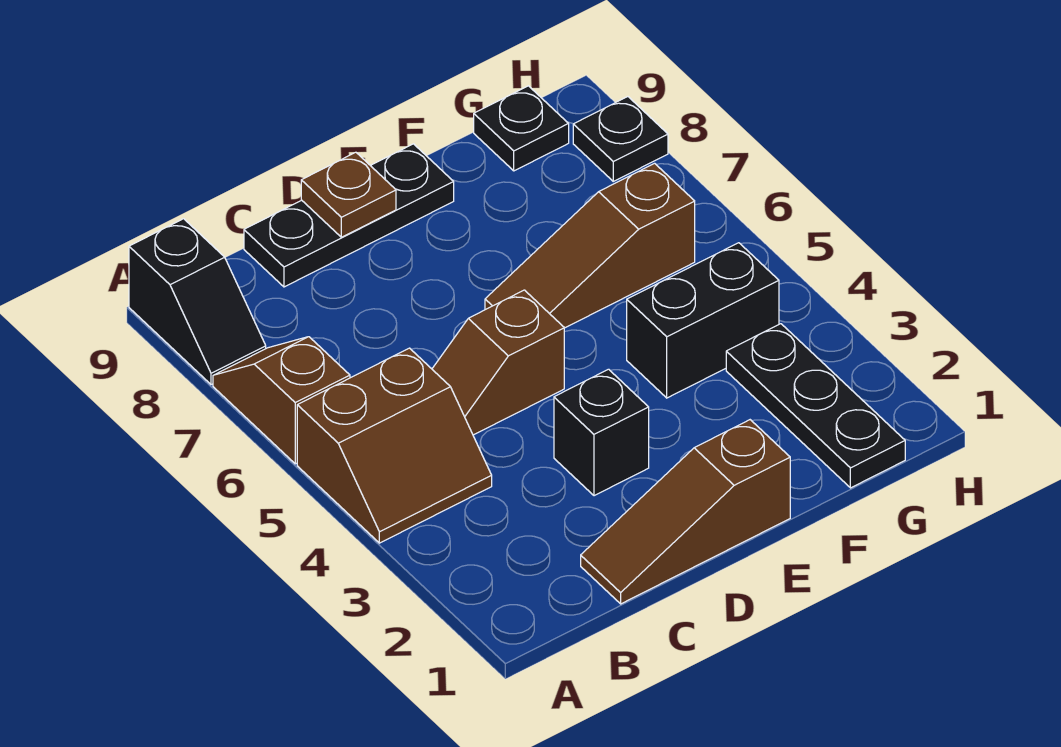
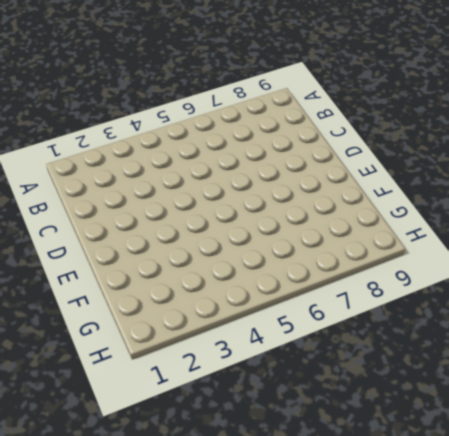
none -> brown 2x2 slope [297,348,492,543]
none -> brown 1x2 slope [213,337,350,464]
none -> black 1x2 slope [129,219,266,385]

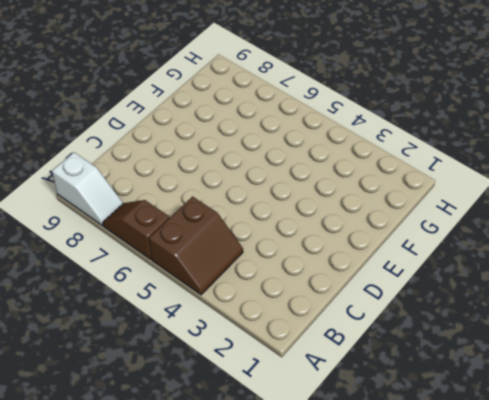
white 1x2 slope [52,152,123,225] -> black 1x2 slope [129,219,266,385]
none -> brown 1x3 slope [581,420,790,604]
none -> brown 1x2 slope [432,290,564,435]
none -> black 1x3 plate [244,144,454,287]

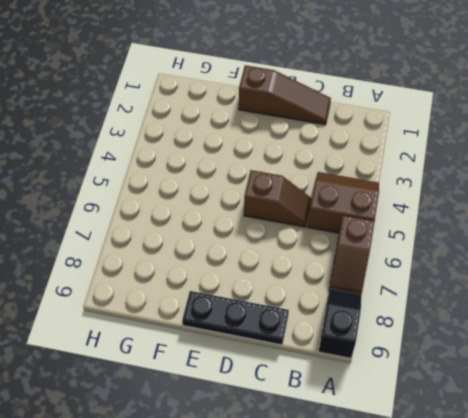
none -> black 1x1 brick [554,369,649,496]
none -> brown 1x3 slope [485,163,695,328]
none -> black 1x2 brick [627,243,779,398]

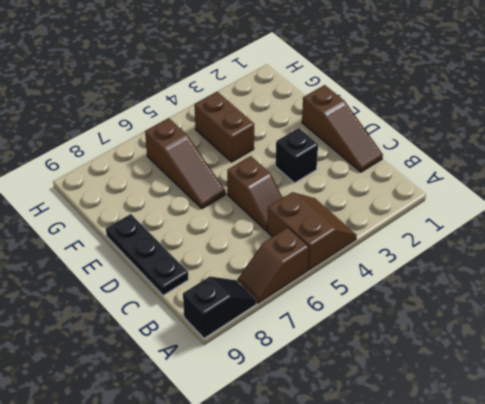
brown 1x2 brick [194,92,254,162] -> black 1x2 brick [627,243,779,398]
none -> black 1x3 plate [726,324,905,488]
none -> black 1x1 plate [474,86,569,171]
none -> black 1x1 plate [573,97,668,181]

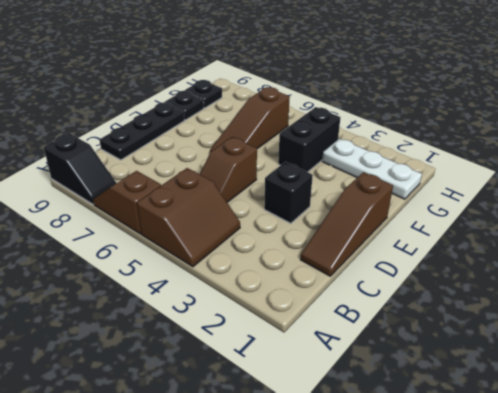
black 1x1 plate [165,91,204,120] -> black 1x1 plate moved to [573,97,668,181]
white 1x3 plate [322,139,422,199] -> black 1x3 plate [726,324,905,488]
none -> brown 1x1 plate [301,152,396,237]

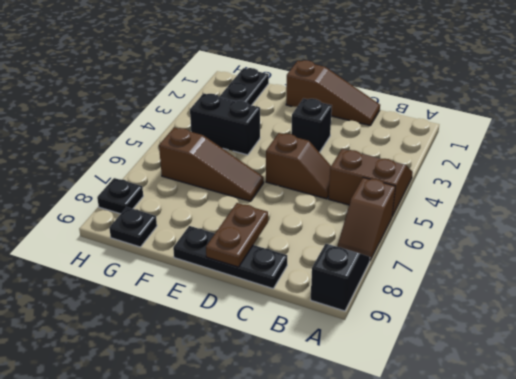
brown 1x2 plate [206,203,268,267] -> brown 1x1 plate [301,152,396,237]

